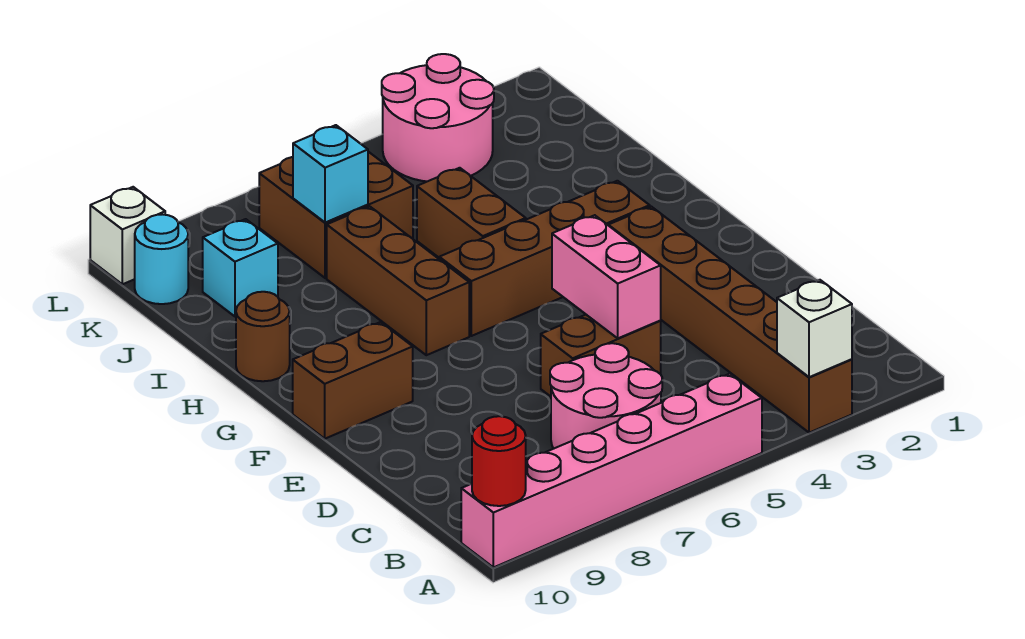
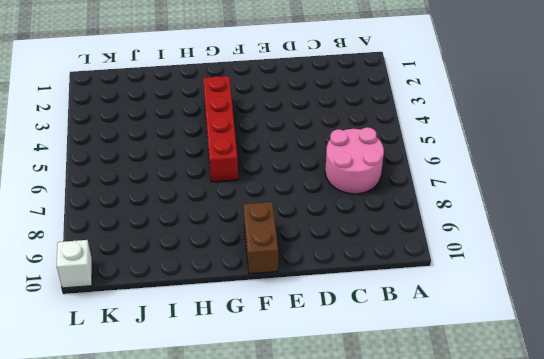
red 1x4 brick [203,76,238,182] -> brown 1x4 brick [439,181,650,336]
none -> brown 1x6 brick [608,207,852,433]
none -> pink 1x6 brick [461,374,762,567]
none -> brown 1x2 brick [541,315,661,397]

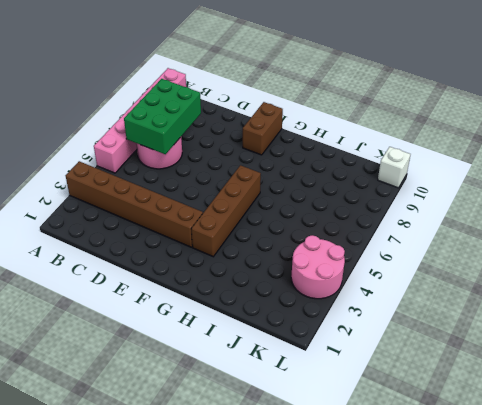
green 2x3 brick [124,79,201,154] -> none
none -> brown 1x2 brick [541,315,661,397]
none -> brown 1x3 brick [327,206,469,355]
none -> brown 1x2 brick [417,168,526,257]

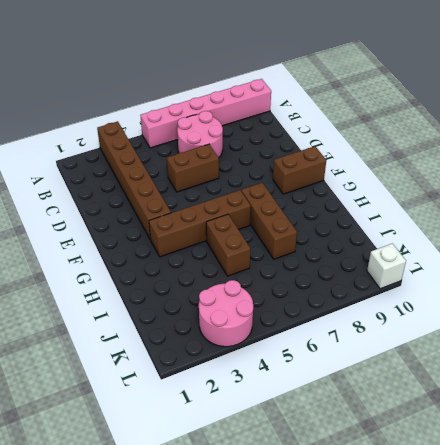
none -> brown 1x1 round brick [236,292,290,381]
none -> brown 2x2 brick [259,152,413,278]
none -> cyan 1x1 brick [203,219,278,316]

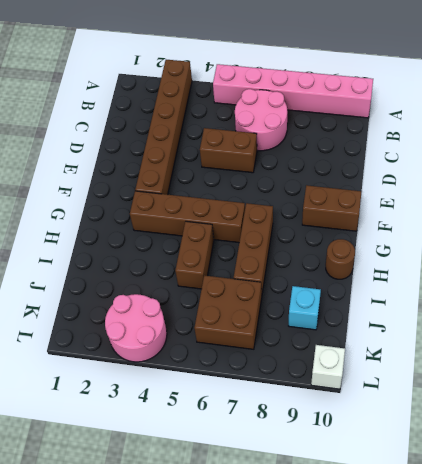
none -> cyan 1x1 round brick [135,214,188,304]
none -> white 1x1 brick [777,280,852,377]
none -> red 1x1 round brick [472,416,526,506]

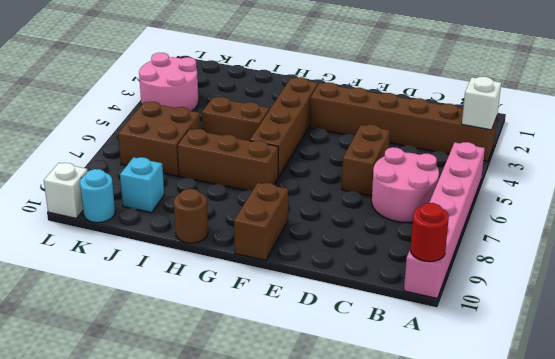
none -> pink 1x2 brick [552,215,661,338]
none -> cyan 1x1 brick [293,125,368,223]

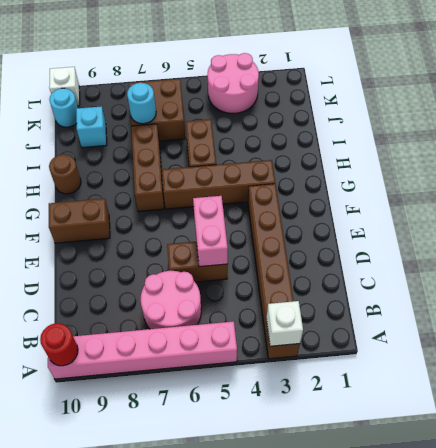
cyan 1x1 round brick [127,83,156,124] -> cyan 1x1 brick [293,125,368,223]

